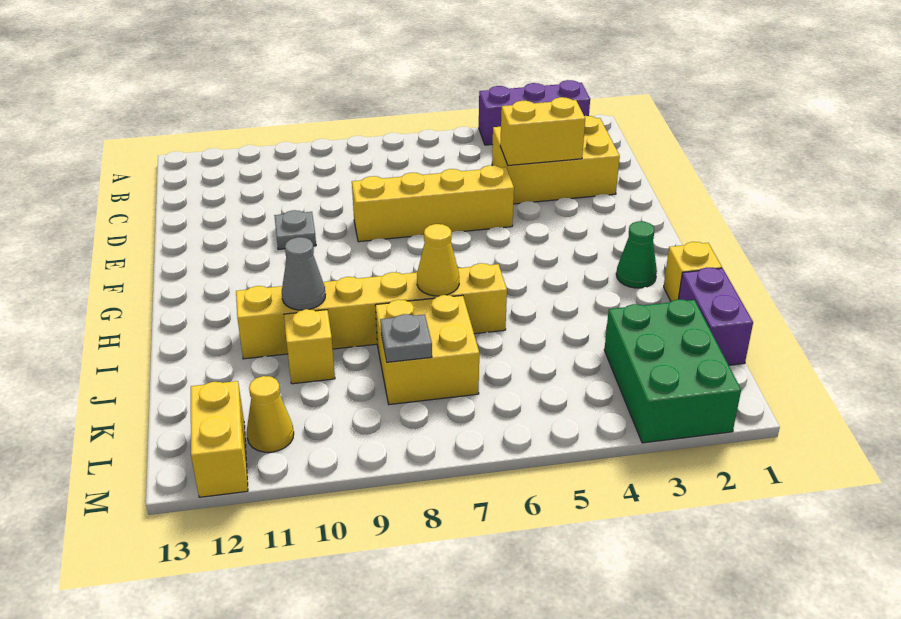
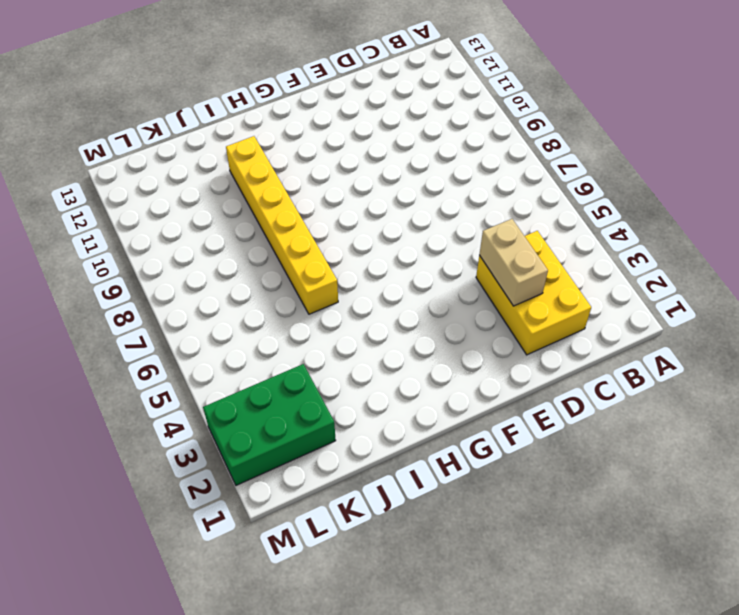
tan 1x2 brick [479,219,548,306] -> yellow 1x2 brick [500,97,585,166]
none -> purple 1x3 brick [479,80,590,145]
none -> yellow 1x4 brick [352,165,514,242]
none -> grey 1x1 plate [274,210,316,250]

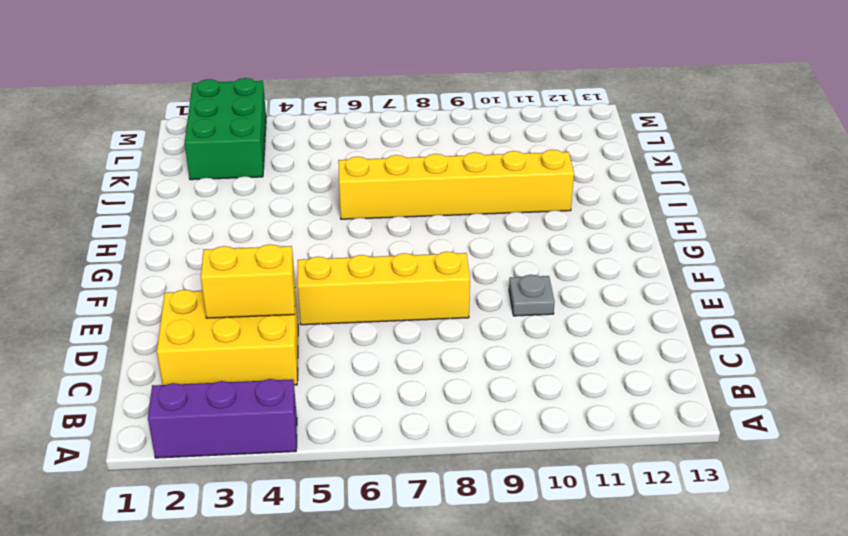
none -> green 1x1 cone [616,221,657,288]
none -> yellow 1x1 brick [664,242,722,301]
none -> purple 1x2 brick [679,267,753,365]

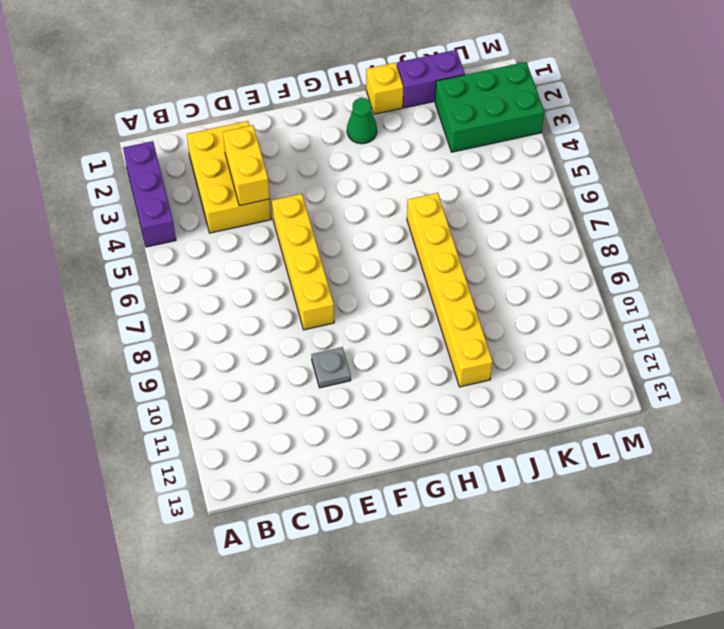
none -> yellow 2x2 brick [375,295,479,405]
none -> yellow 1x1 brick [284,309,335,384]
none -> yellow 1x1 cone [247,376,294,452]

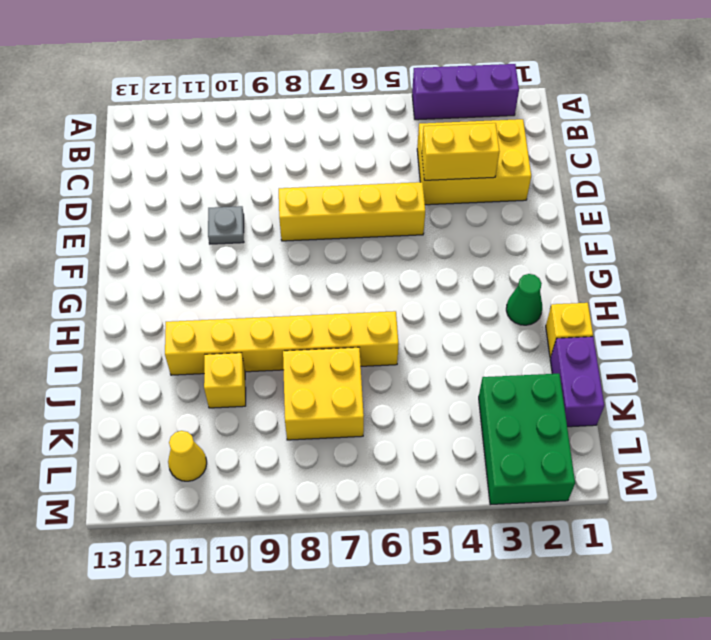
none -> yellow 1x2 brick [191,381,248,497]
none -> yellow 1x1 cone [417,224,459,296]
none -> grey 1x1 cone [282,237,325,310]

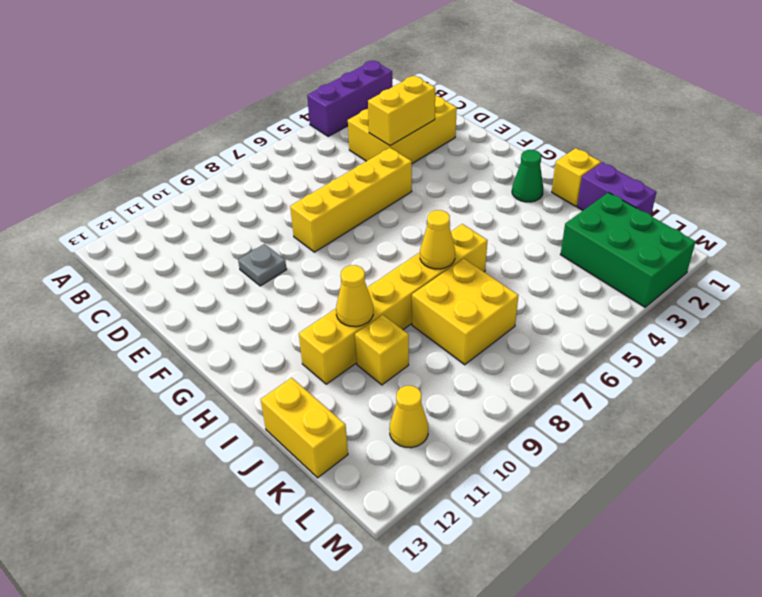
yellow 1x1 cone [336,265,373,327] -> grey 1x1 cone [282,237,325,310]
yellow 1x2 brick [261,378,348,478] -> yellow 1x2 brick moved to [191,381,248,497]
none -> grey 1x1 plate [380,314,432,362]

